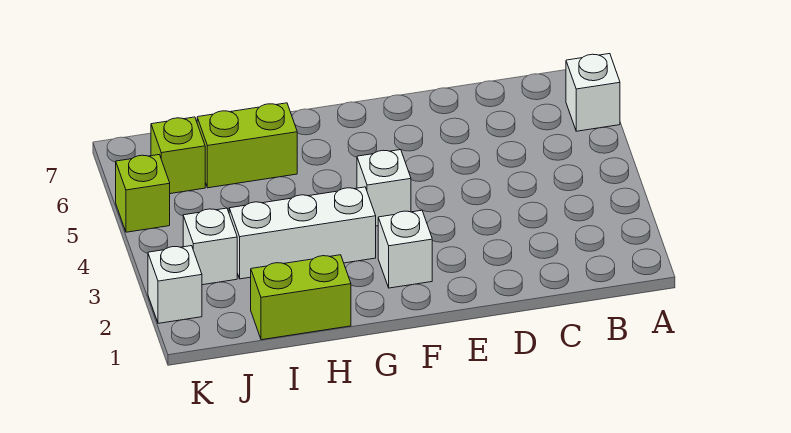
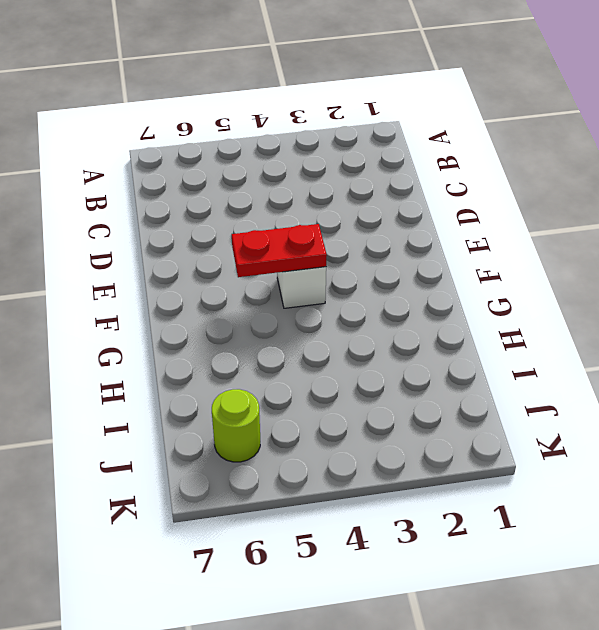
red 1x2 plate [232,224,327,277] -> none
lime 1x1 round brick [212,389,260,462] -> lime 1x1 brick [151,117,205,194]
none -> white 1x1 brick [566,54,620,131]
none -> white 1x1 brick [378,210,432,288]

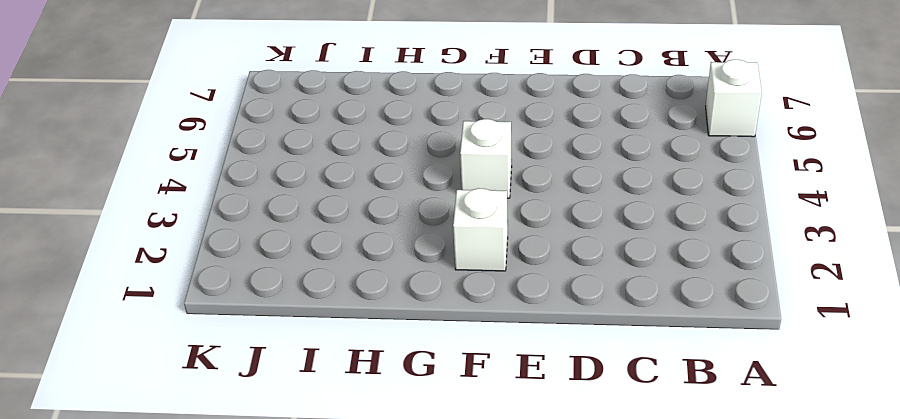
none -> white 1x3 brick [229,187,376,279]
none -> lime 1x2 brick [251,255,351,340]

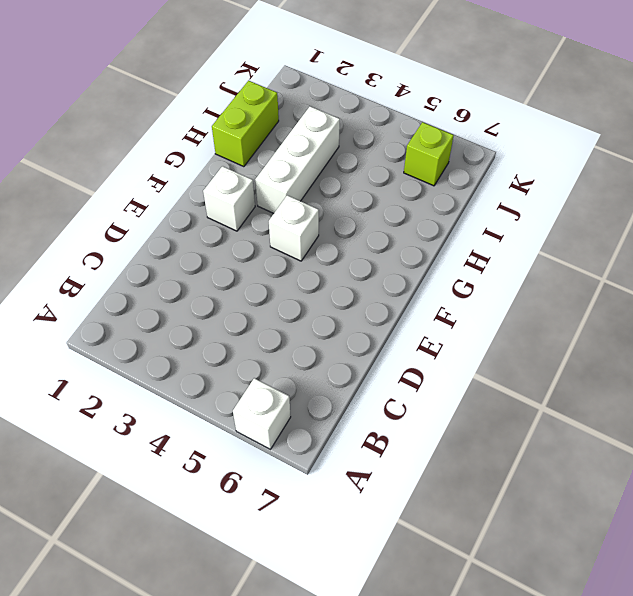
none -> lime 1x2 brick [197,103,297,188]
none -> white 1x1 brick [183,208,237,285]

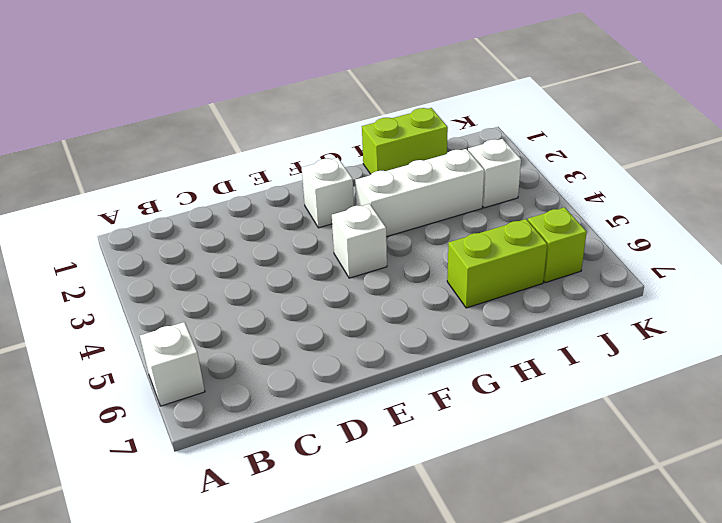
none -> white 1x1 brick [148,246,202,323]
none -> lime 1x1 brick [116,155,170,232]

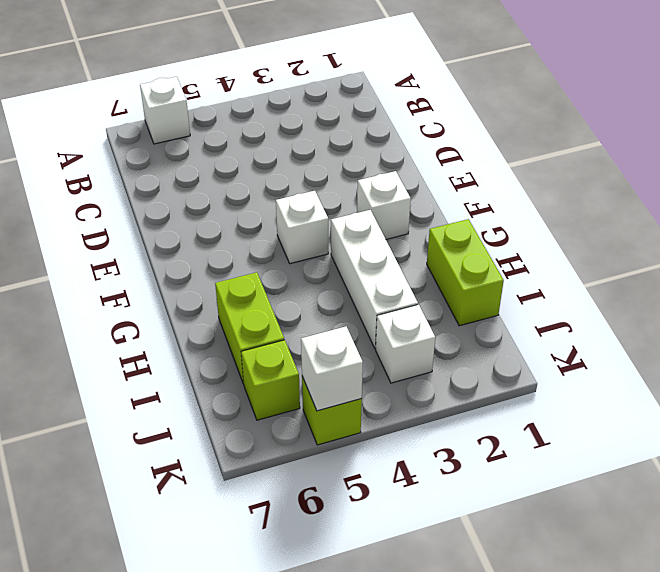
white 1x1 brick [301,326,363,411] -> white 1x1 brick moved to [148,246,202,323]

